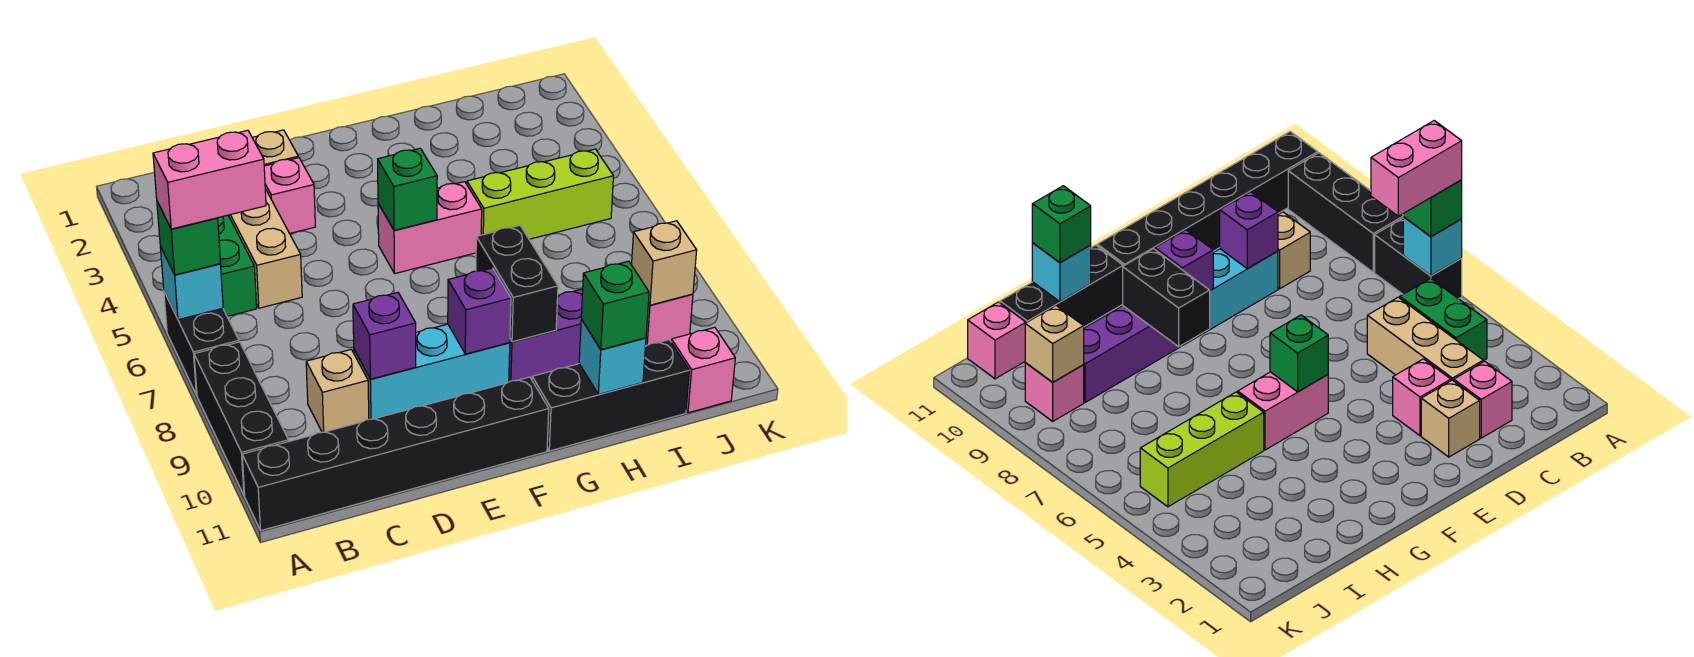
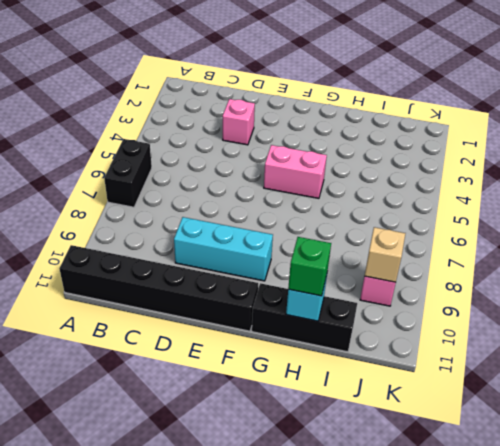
none -> black 1x3 brick [194,342,289,496]
none -> green 1x2 brick [218,215,257,316]
none -> pink 1x1 brick [1454,361,1512,438]

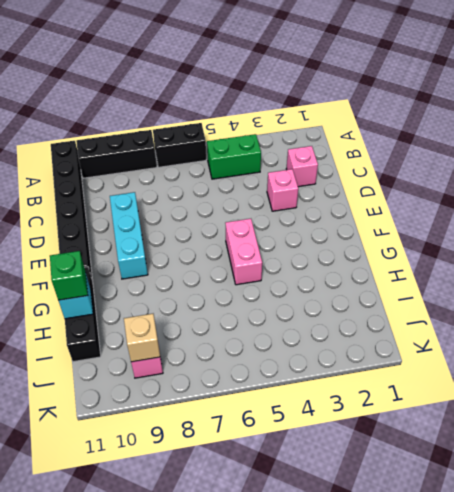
none -> tan 1x3 brick [228,189,302,308]
none -> tan 1x1 brick [306,350,369,432]
none -> tan 1x1 brick [252,130,298,166]

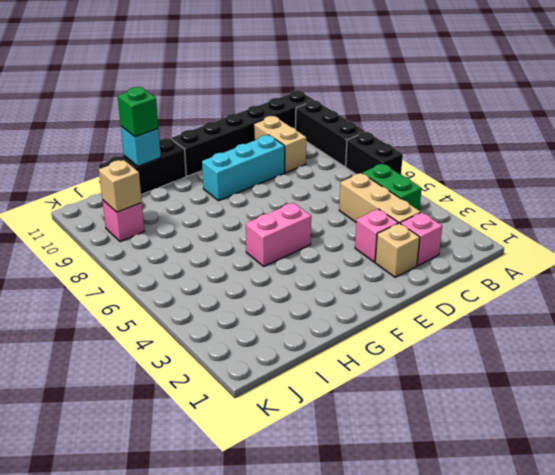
tan 1x2 brick [254,116,306,173] -> tan 1x1 brick [306,350,369,432]
none -> purple 1x3 brick [509,289,583,382]
none -> lime 1x3 brick [467,149,613,239]
none -> pink 1x1 brick [671,327,735,413]

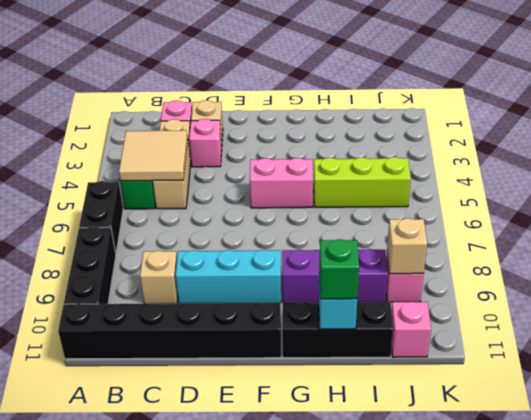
tan 2x2 tile [119,130,188,181] -> none
none -> cyan 1x1 brick [160,247,223,320]
none -> purple 1x1 brick [353,293,416,379]
none -> green 1x1 brick [378,148,437,230]

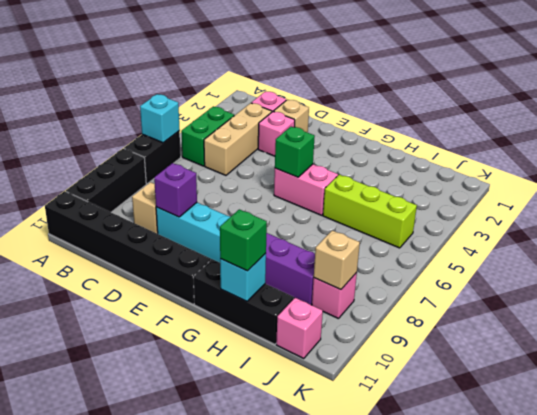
none -> purple 1x1 brick [448,268,511,354]
none -> black 1x2 brick [476,226,558,342]
none -> green 1x1 brick [157,202,220,275]

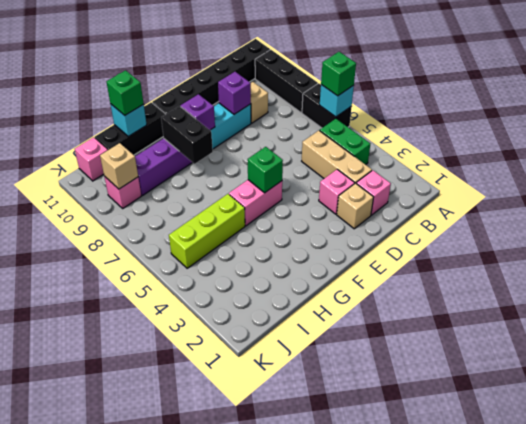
none -> pink 1x2 brick [153,130,266,229]

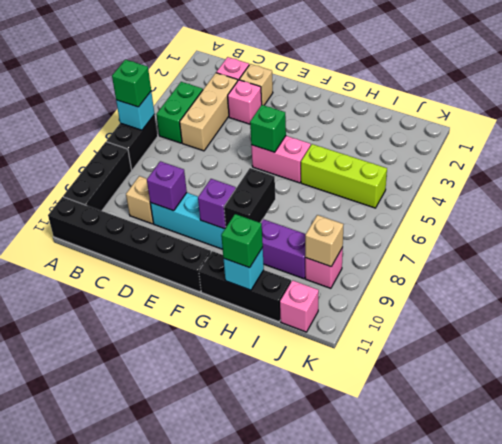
none -> pink 1x2 brick [153,130,266,229]

